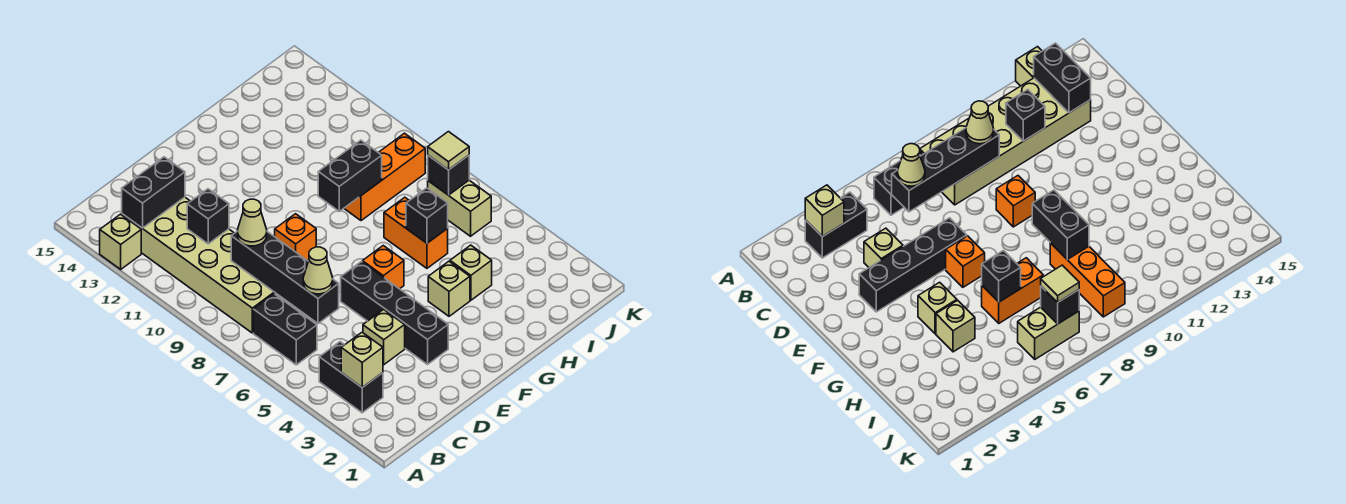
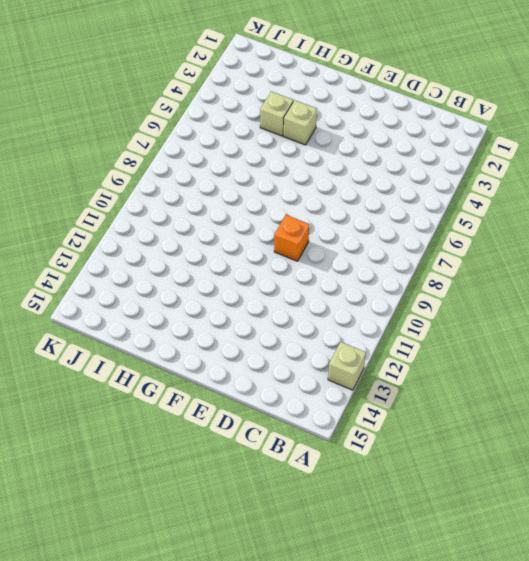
none -> black 1x2 brick [319,342,383,413]
none -> black 1x2 brick [253,294,317,365]
none -> tan 2x6 brick [122,197,291,333]

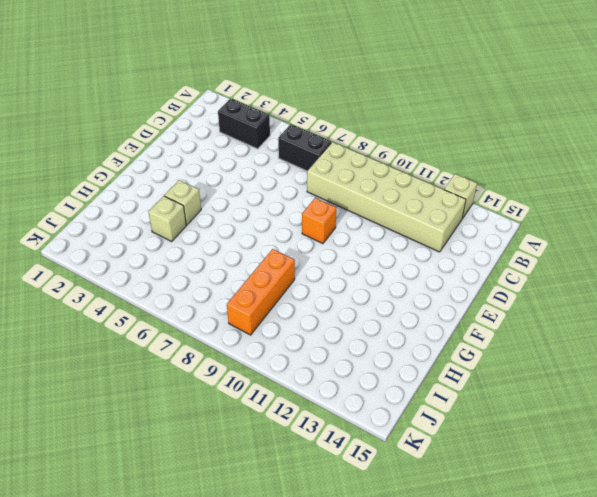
none -> tan 1x1 brick [363,310,405,365]
none -> black 1x4 brick [341,262,448,364]
none -> orange 1x1 brick [363,246,404,289]

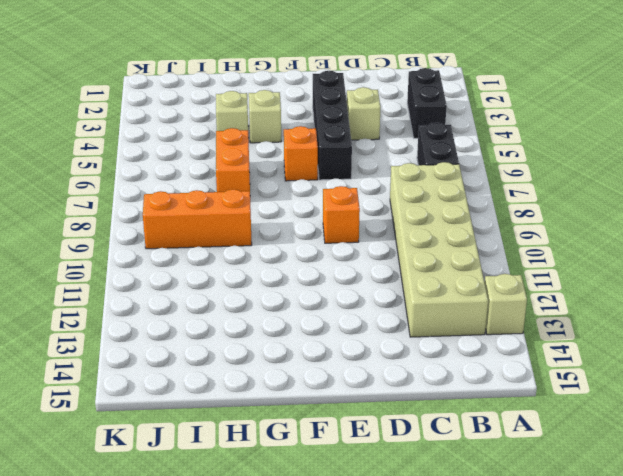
none -> tan 1x2 brick [428,180,491,236]
none -> tan 1x1 brick [341,332,383,387]
none -> black 1x2 brick [122,157,185,228]

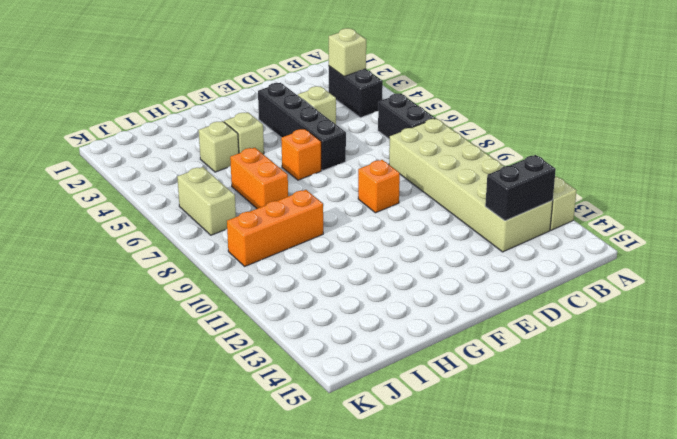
none -> black 1x4 brick [231,231,339,323]
none -> black 1x1 brick [187,189,229,244]
none -> black 1x2 brick [318,140,382,211]

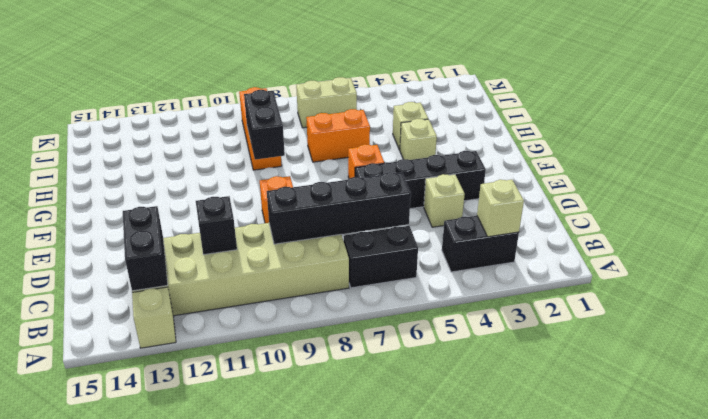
none -> black 1x1 brick [406,188,448,243]
none -> black 1x1 brick [428,155,469,195]
none -> tan 1x1 cone [303,247,333,294]

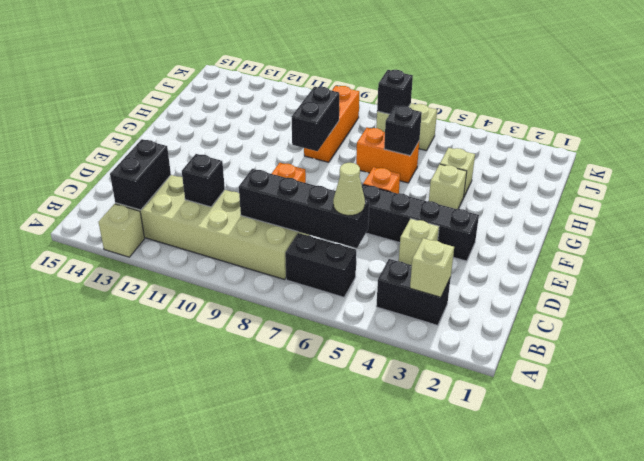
none -> tan 1x1 cone [238,199,267,246]
none -> tan 1x1 tile [428,132,469,170]

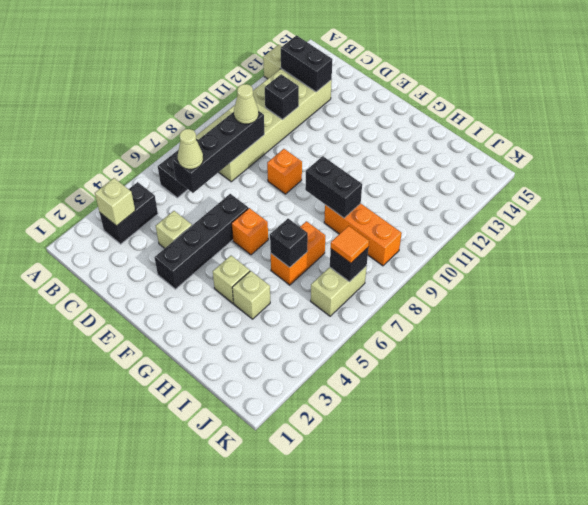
orange 1x1 tile [331,226,369,263] -> tan 1x1 tile [428,132,469,170]

